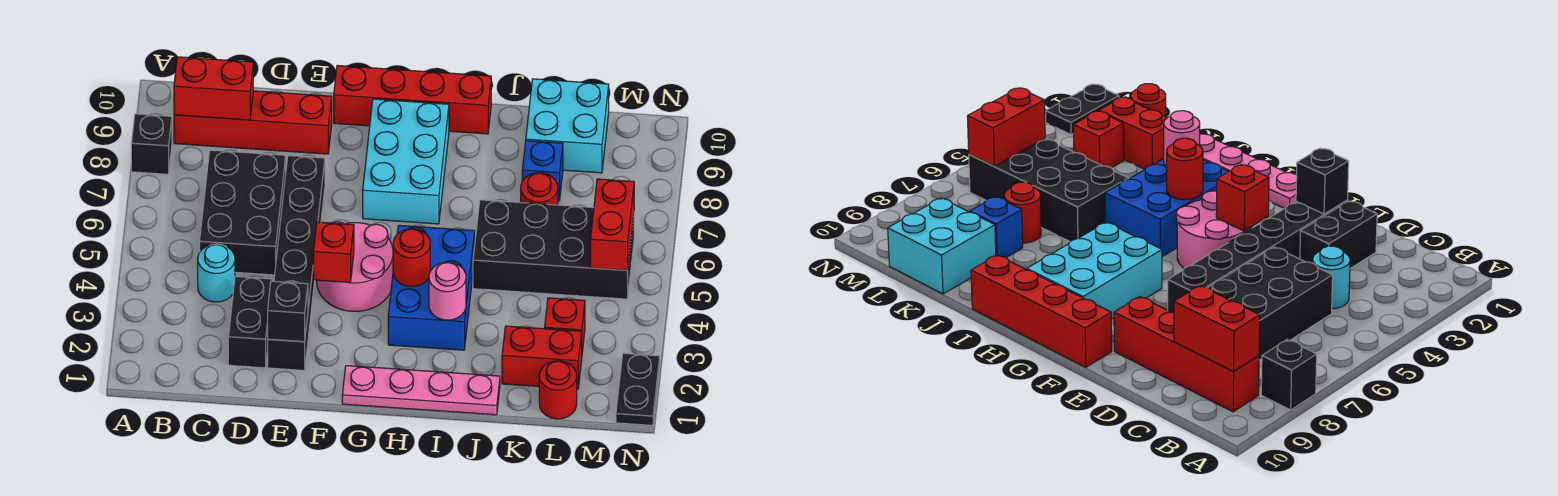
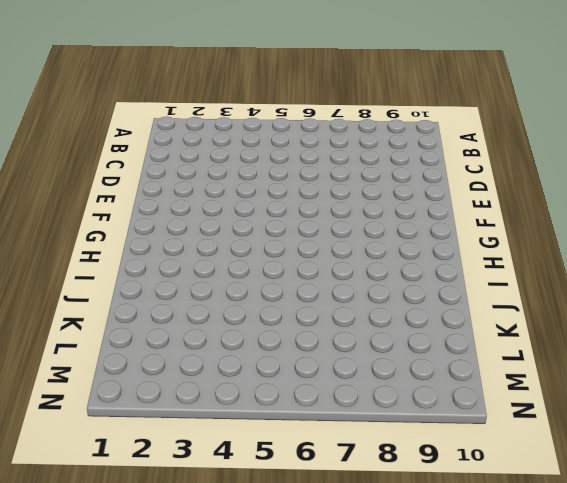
none -> black 1x1 brick [131,114,172,174]
none -> red 1x4 brick [174,91,332,154]
none -> cyan 1x1 round brick [198,244,235,302]

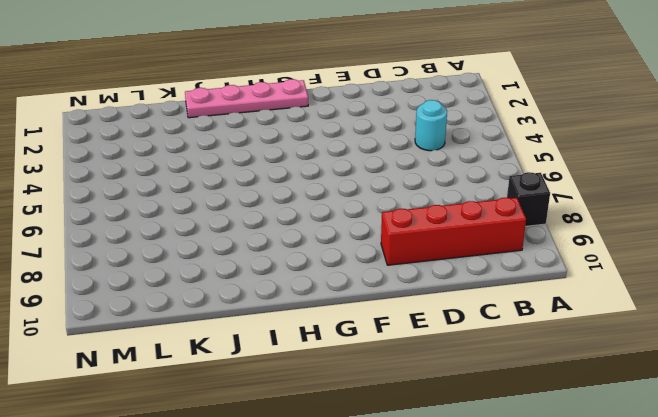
none -> black 2x3 brick [200,150,286,275]
none -> black 1x2 brick [228,276,272,368]
none -> black 1x6 brick [268,156,325,370]

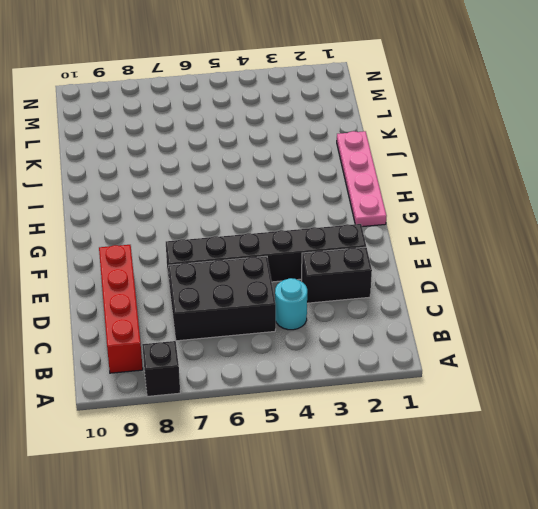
none -> pink 2x2 round brick [317,222,393,311]
none -> red 1x4 brick [334,65,491,134]
none -> cyan 2x3 brick [363,99,449,224]

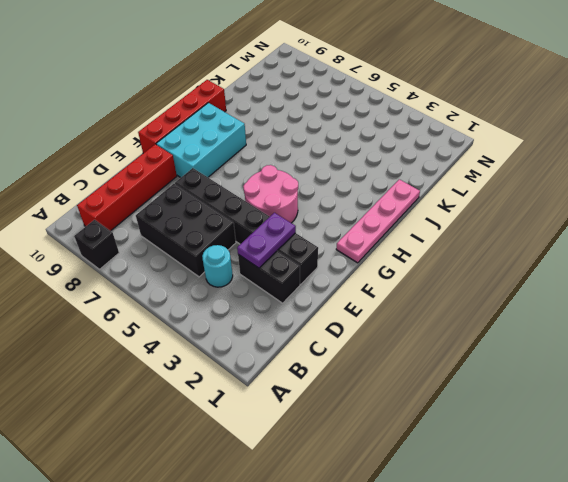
purple 1x2 plate [237,213,296,268] -> none
cyan 2x3 brick [156,103,246,177] -> cyan 2x3 brick turned to [363,99,449,224]
none -> blue 2x3 brick [388,225,475,350]
none -> black 2x4 brick [473,200,634,299]
none -> red 1x2 brick [502,326,582,389]

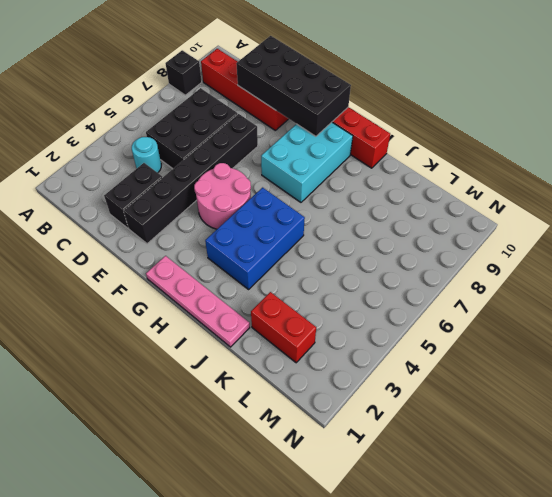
black 2x4 brick [236,36,351,136] -> black 2x4 brick moved to [473,200,634,299]
none -> red 1x1 round brick [521,173,558,205]
none -> blue 1x1 brick [522,141,563,201]
none -> cyan 2x2 brick [526,79,609,173]

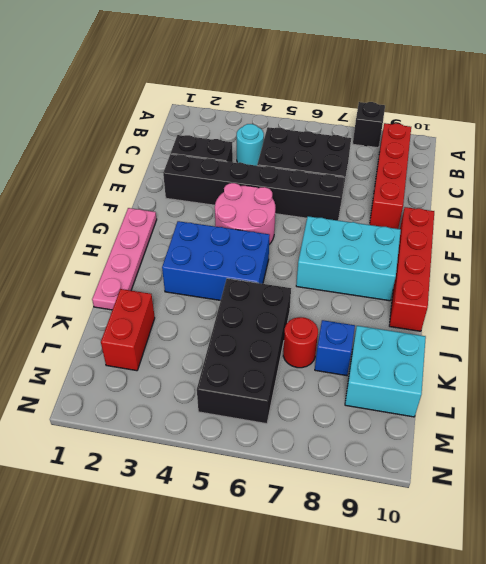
none -> red 1x1 round brick [539,361,577,419]
none -> red 1x1 brick [545,298,585,352]
none -> black 1x2 plate [616,353,660,425]

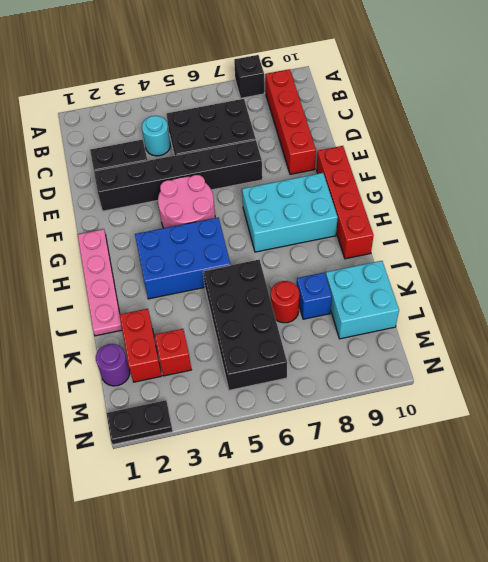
purple 1x1 round brick [96,344,130,386] -> red 1x1 round brick [539,361,577,419]
none -> red 1x2 brick [174,57,253,120]
none -> black 1x1 brick [268,281,308,342]
none -> red 1x1 brick [313,222,354,283]

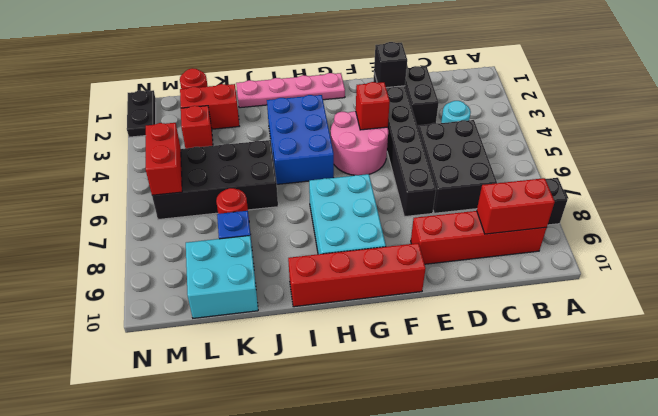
none -> red 1x1 round brick [393,229,430,287]
none -> pink 1x1 round brick [429,262,466,320]

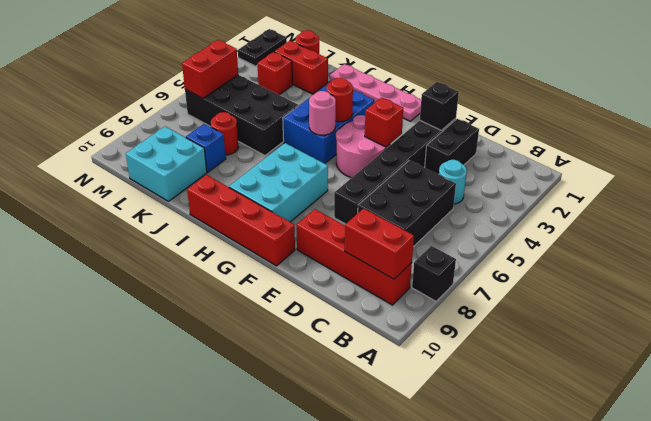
pink 1x1 round brick [309,91,336,135] -> pink 1x1 round brick moved to [429,262,466,320]

